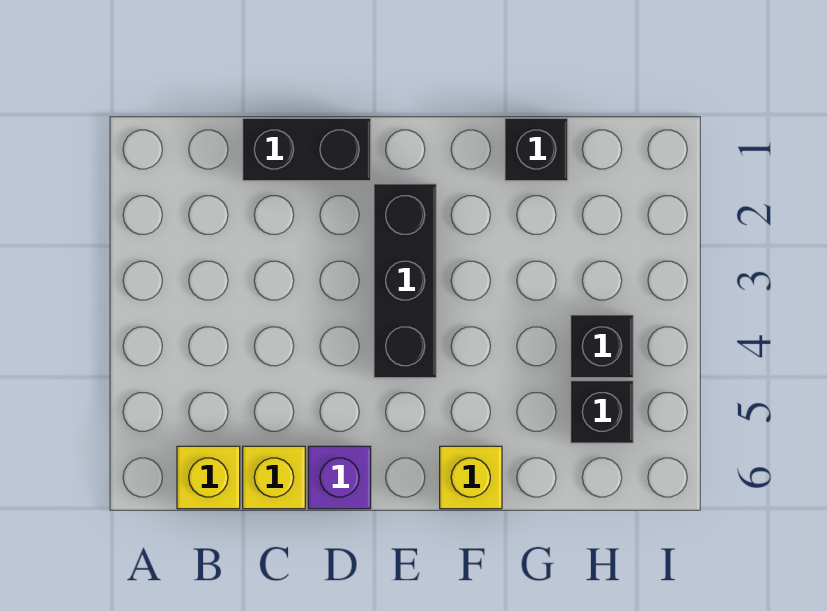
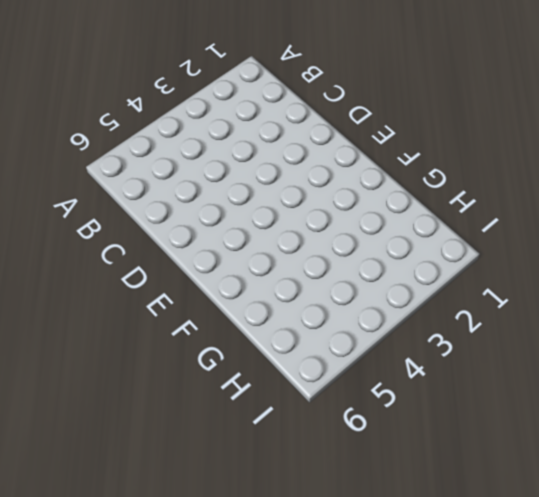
none -> yellow 1x1 brick [177,446,240,509]
none -> black 1x2 brick [243,118,371,181]

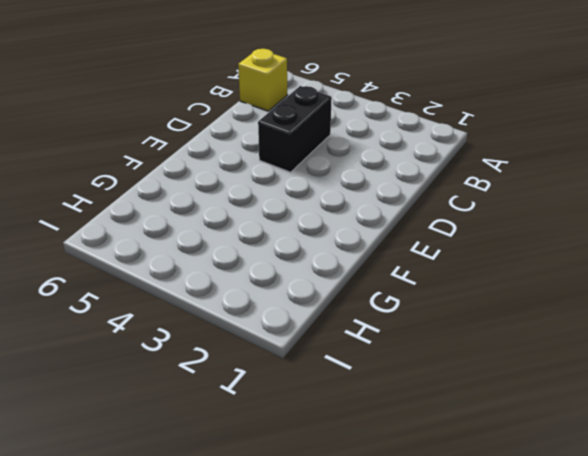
black 1x2 brick [258,86,332,172] -> black 1x2 brick moved to [243,118,371,181]
none -> yellow 1x1 brick [243,446,305,509]
none -> purple 1x1 brick [308,446,371,509]

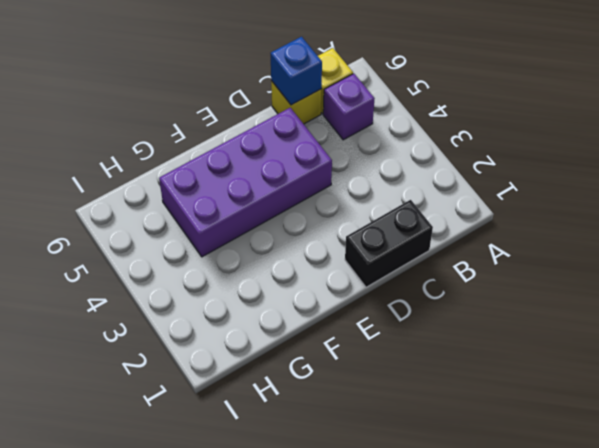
purple 1x1 brick [323,74,375,140] -> purple 1x1 brick moved to [308,446,371,509]
blue 1x1 brick [271,37,322,105] -> none
purple 2x4 brick [159,108,332,257] -> black 1x3 brick [374,184,436,378]
none -> yellow 1x1 brick [440,446,502,509]
none -> black 1x1 brick [505,118,568,181]

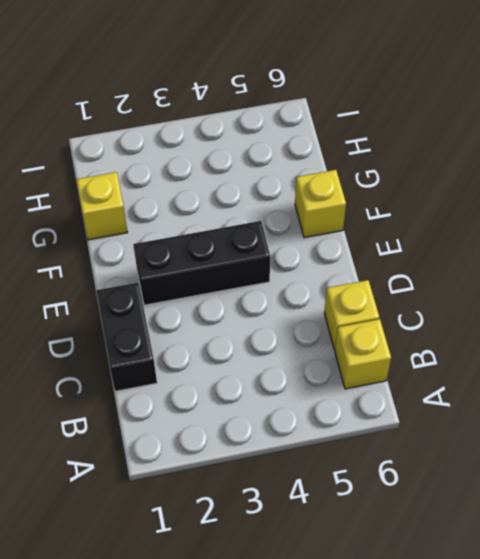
yellow 1x1 brick [76,172,128,240] -> black 1x1 brick [505,118,568,181]
none -> purple 1x1 brick [308,446,371,509]
none -> black 1x1 brick [571,315,633,378]

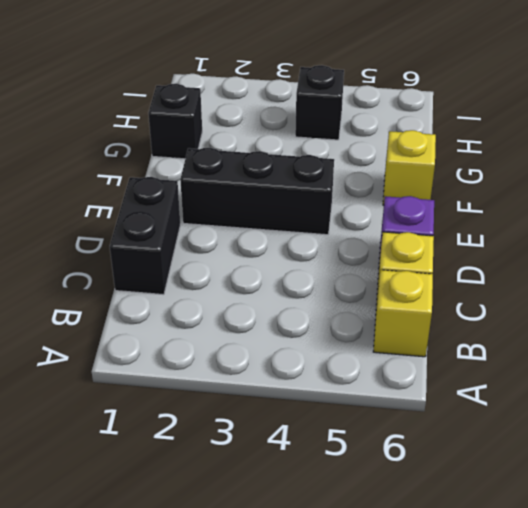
none -> black 1x1 brick [571,381,633,443]

